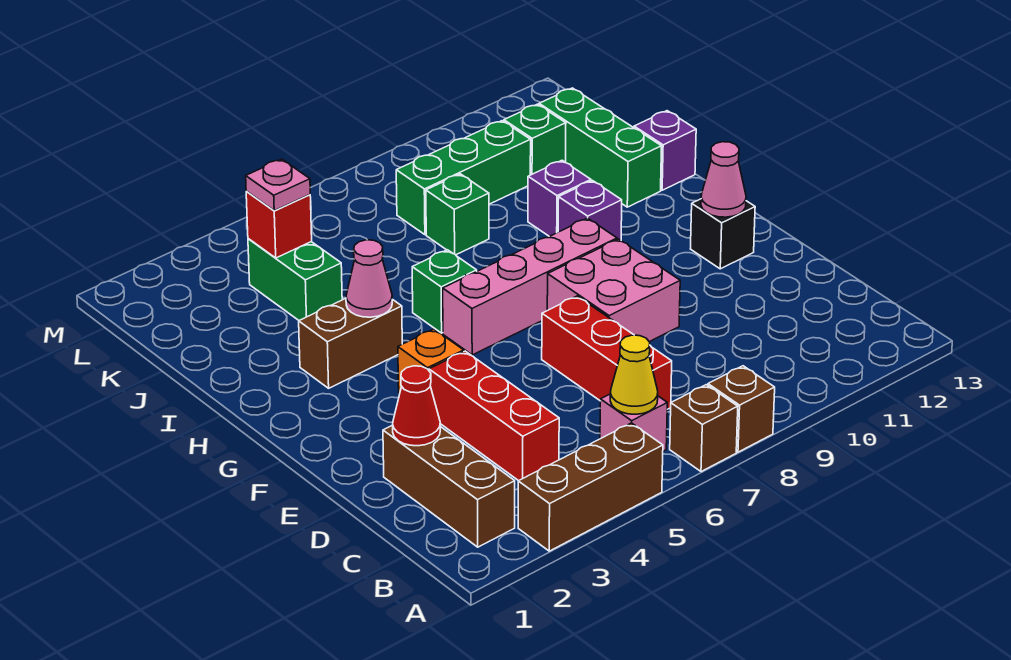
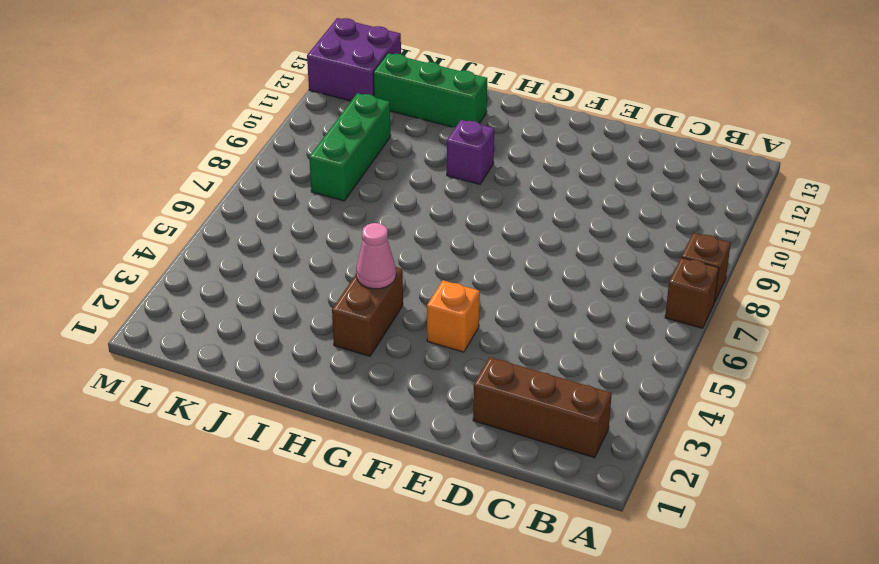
purple 2x2 brick [307,18,401,101] -> none
none -> brown 1x3 brick [518,423,663,551]
none -> pink 1x1 brick [600,394,667,451]
none -> red 1x3 brick [429,351,559,481]

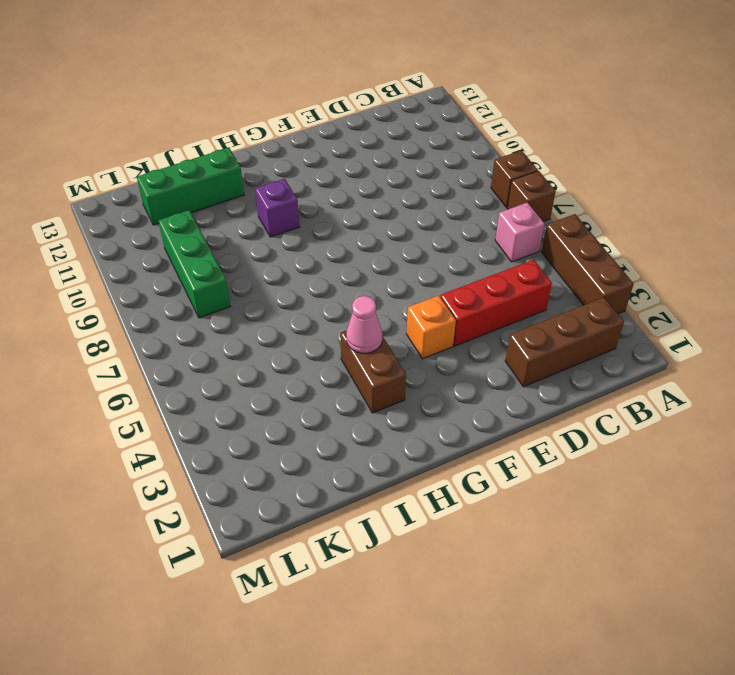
none -> red 1x3 brick [542,296,672,409]
none -> pink 2x2 brick [547,239,680,342]
none -> black 1x1 brick [691,199,755,269]

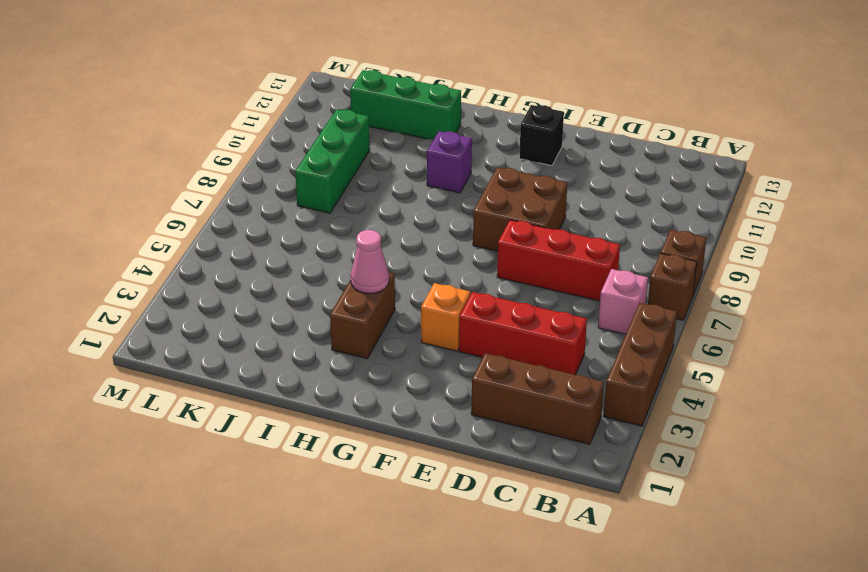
brown 2x2 brick [473,167,567,251] -> pink 2x2 brick [547,239,680,342]
none -> pink 1x4 brick [443,218,617,355]
none -> green 1x1 brick [412,250,477,333]
none -> purple 1x1 brick [528,160,591,236]

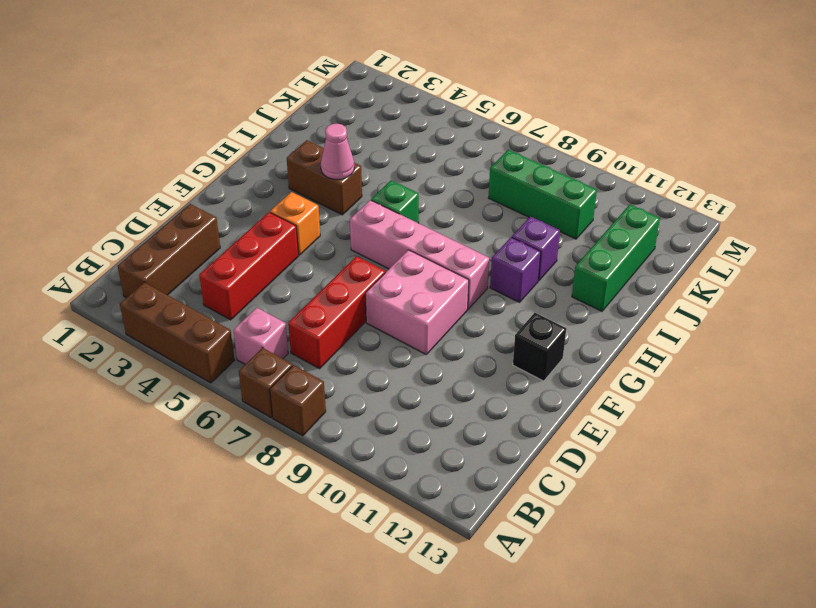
none -> purple 1x1 brick [634,111,696,190]
none -> green 1x2 brick [248,239,342,320]
none -> green 1x1 brick [426,174,489,255]

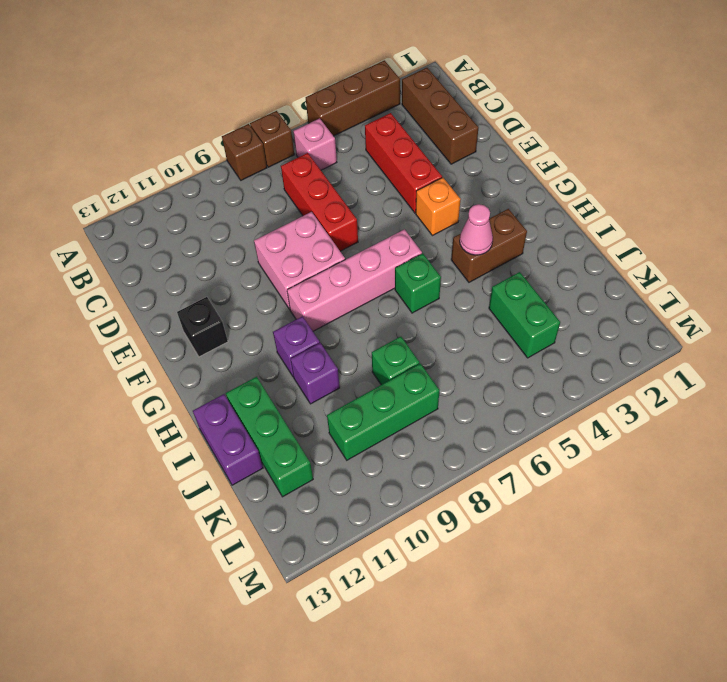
purple 1x2 brick [193,394,263,485] -> purple 1x1 brick [634,111,696,190]
none -> green 1x1 brick [504,104,566,175]
none -> yellow 1x1 cone [610,335,658,414]
none -> red 1x1 cone [393,366,440,446]

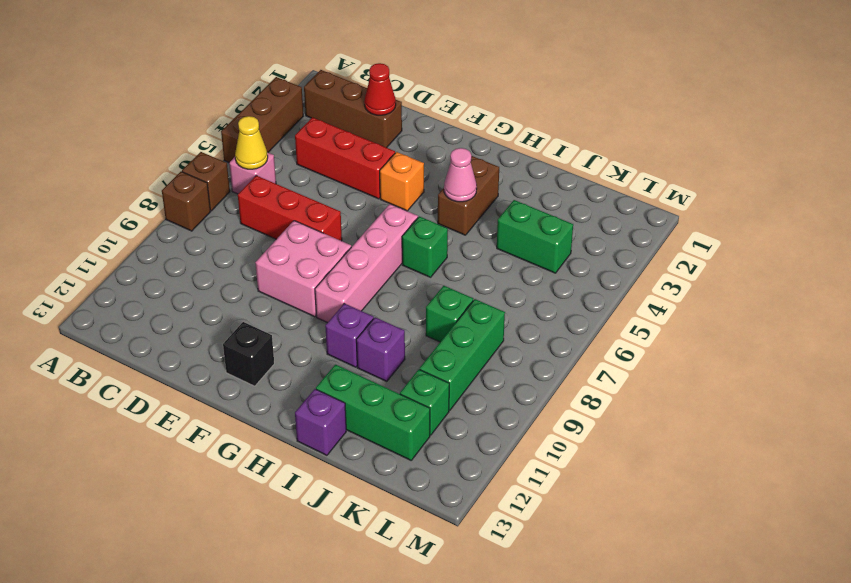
none -> pink 1x1 cone [701,142,746,217]
none -> red 1x1 brick [246,192,312,258]
none -> pink 1x1 plate [246,159,310,211]

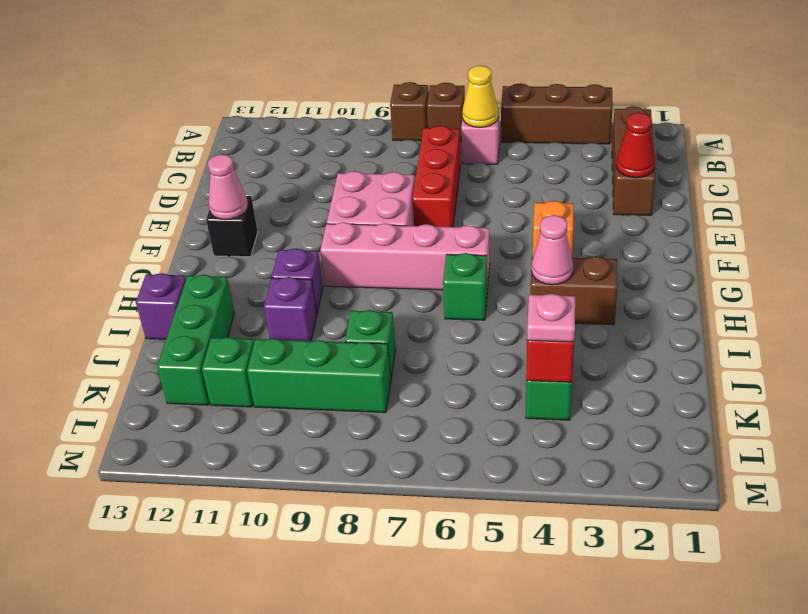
none -> red 1x3 brick [429,351,559,481]

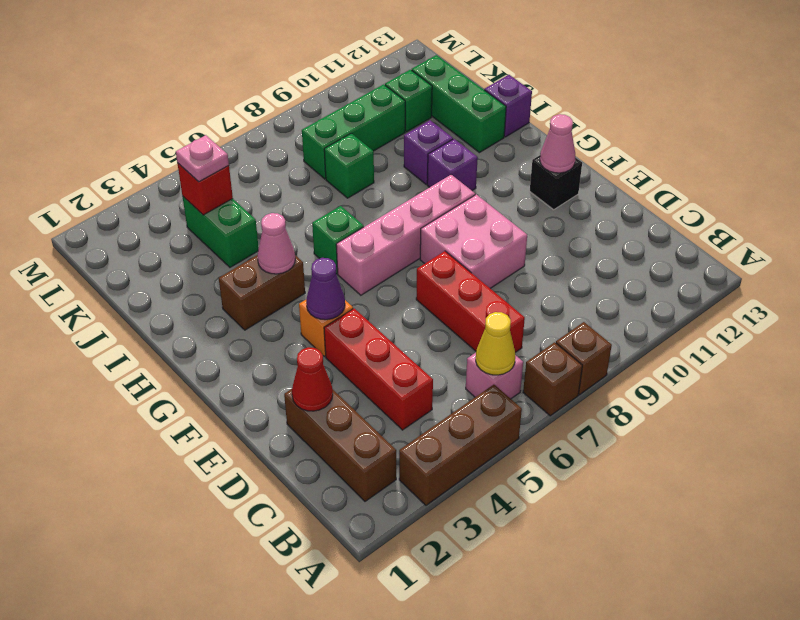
purple 1x1 cone [306,258,345,320] -> none

